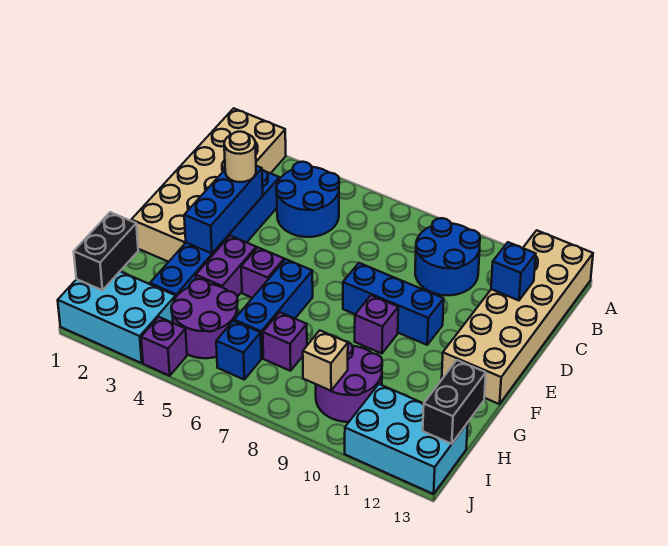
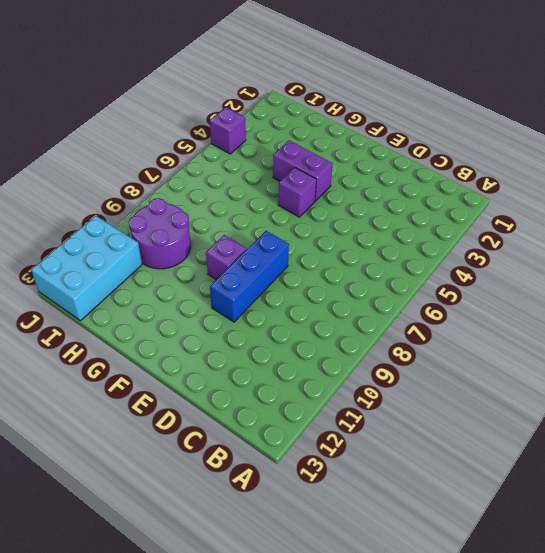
none -> tan 2x6 brick [131,108,286,262]
none -> tan 2x6 brick [442,230,593,404]
none -> blue 2x2 round brick [276,162,339,237]

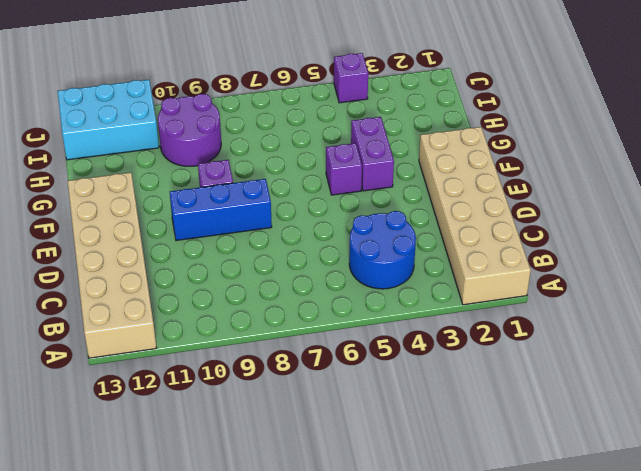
none -> blue 2x2 round brick [415,218,480,295]
none -> blue 1x6 brick [150,170,279,297]
none -> blue 1x3 brick [234,259,313,358]

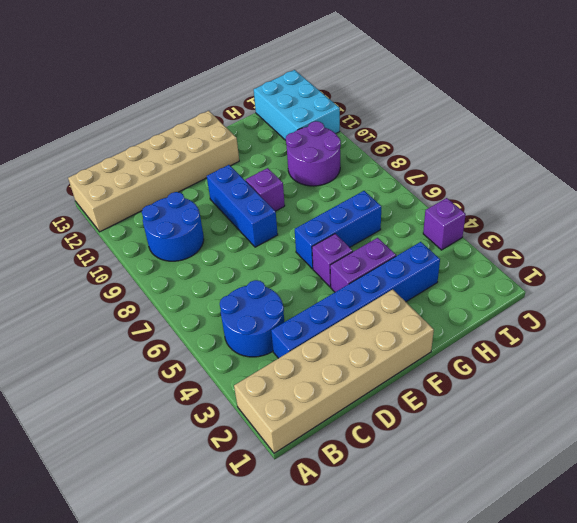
none -> purple 2x2 round brick [171,279,238,358]
none -> purple 1x1 brick [263,312,307,371]
none -> cyan 2x3 brick [58,271,176,363]

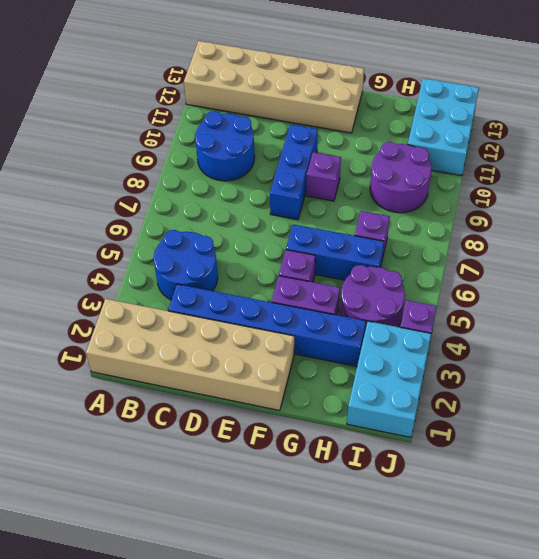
none -> blue 1x1 brick [216,321,261,379]
none -> blue 1x1 brick [491,242,536,300]
none -> blue 1x3 brick [184,166,263,253]

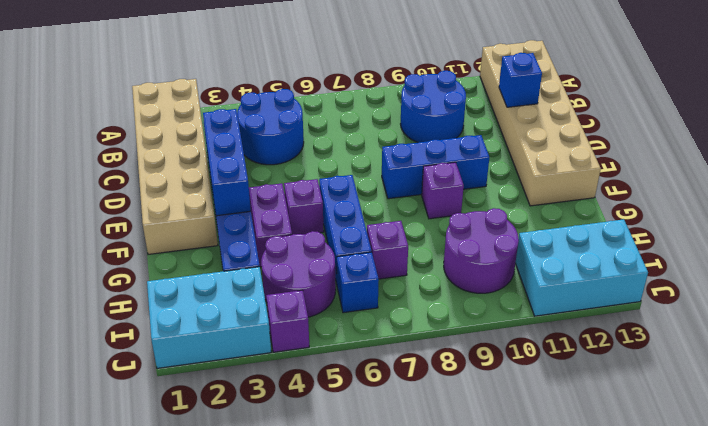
none -> black 1x2 brick [74,212,138,290]
none -> black 1x2 brick [423,360,486,444]
none -> tan 1x1 brick [303,331,348,391]

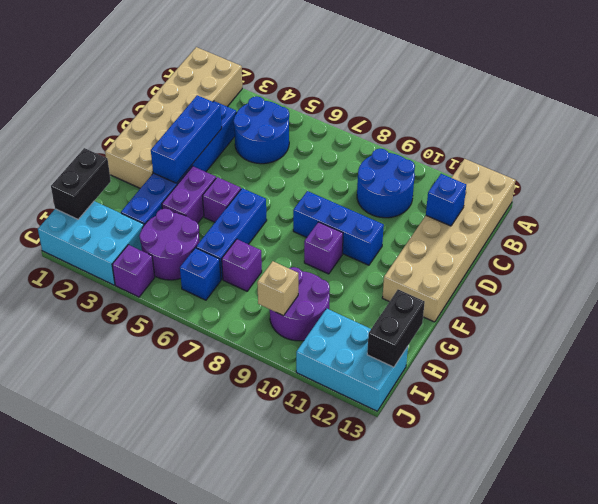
none -> tan 1x1 round brick [224,132,256,182]

